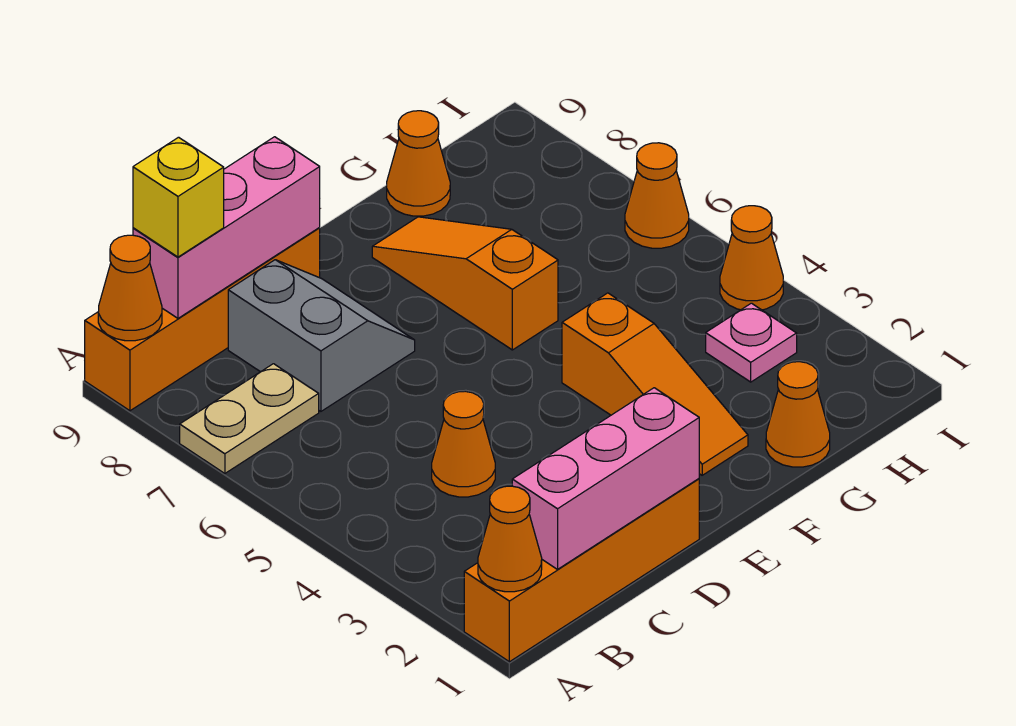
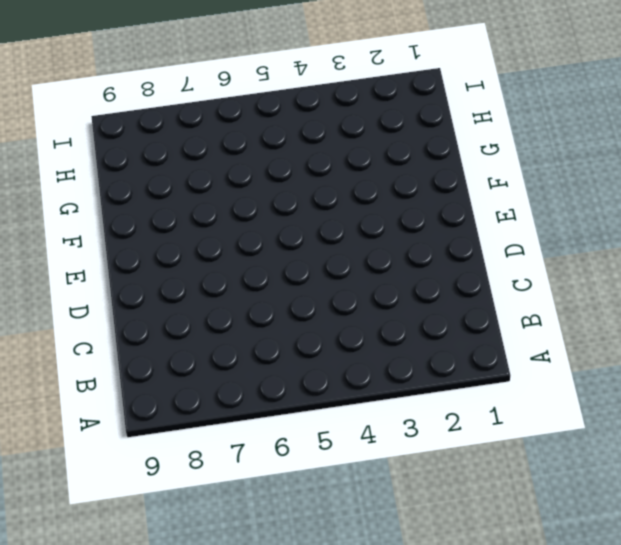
none -> orange 1x4 brick [464,479,699,662]
none -> tan 1x2 plate [180,364,319,473]
none -> orange 1x4 brick [85,228,320,411]

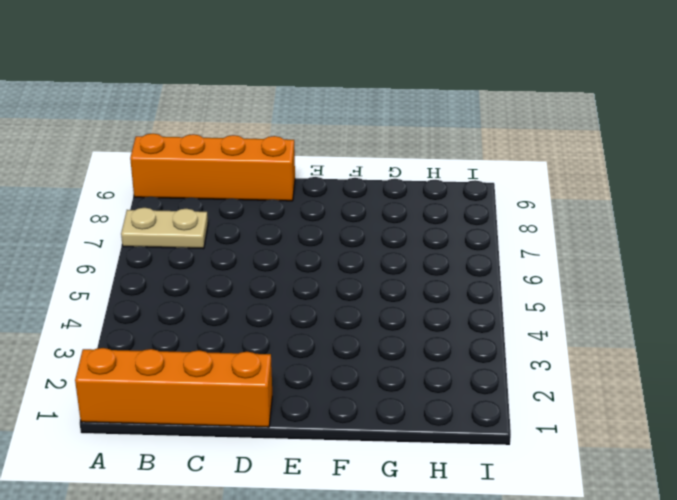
none -> orange 1x1 cone [432,391,495,497]
none -> grey 2x2 slope [228,260,415,411]
none -> orange 1x3 slope [562,293,748,475]

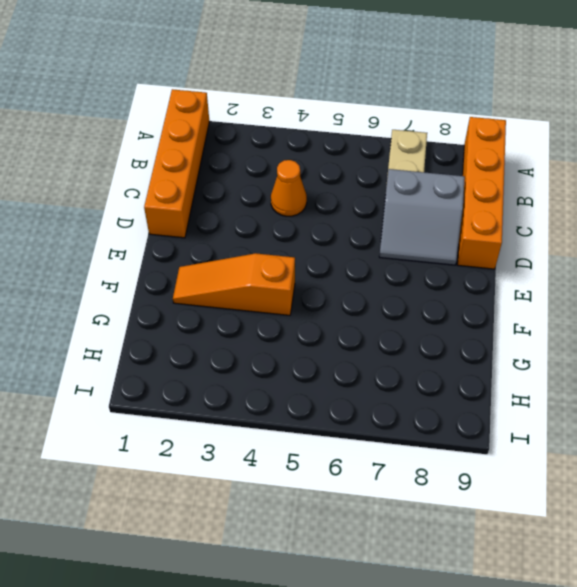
none -> orange 1x3 slope [372,217,558,350]
none -> orange 1x1 cone [766,362,830,467]
none -> orange 1x1 cone [387,111,450,216]

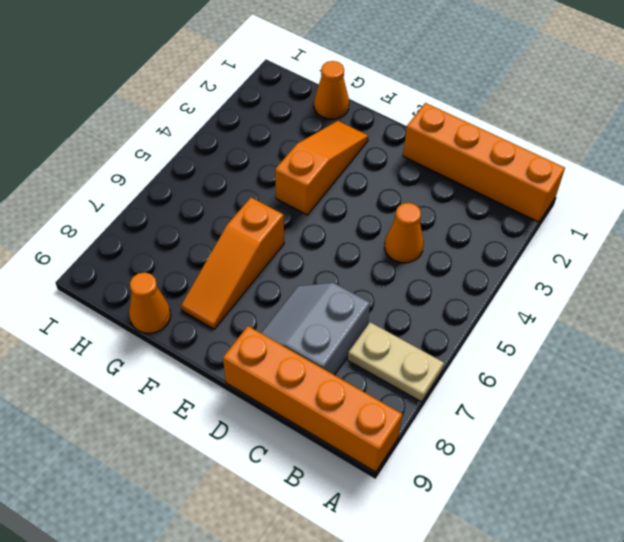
none -> pink 1x1 plate [706,303,797,382]
none -> orange 1x1 cone [720,206,783,310]
none -> orange 1x1 cone [625,143,689,248]

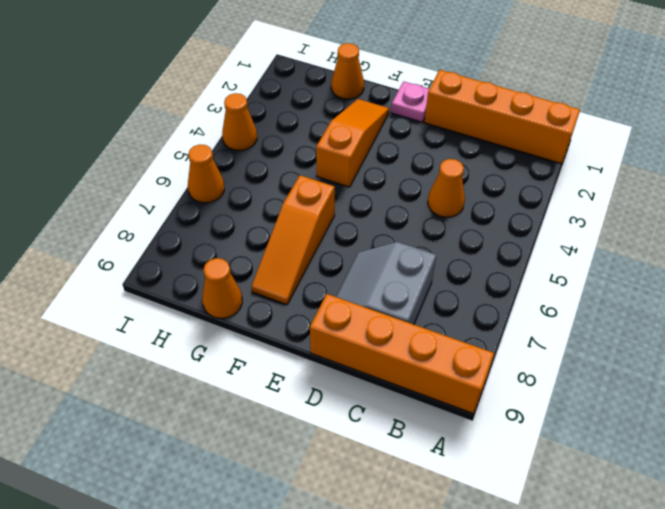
pink 1x1 plate [391,81,429,122] -> pink 1x1 plate moved to [706,303,797,382]
none -> tan 1x2 plate [180,364,319,473]
none -> orange 1x1 cone [478,486,542,592]
none -> orange 1x1 cone [98,235,162,341]

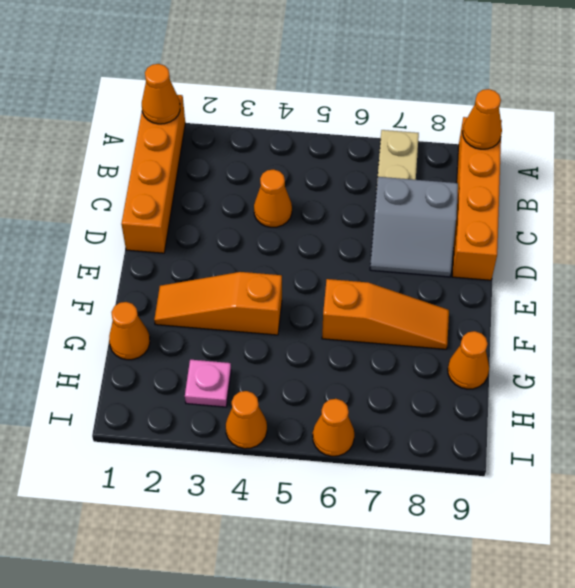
none -> pink 1x3 brick [512,388,699,569]
none -> pink 1x3 brick [133,137,320,318]
none -> yellow 1x1 brick [133,137,224,257]

